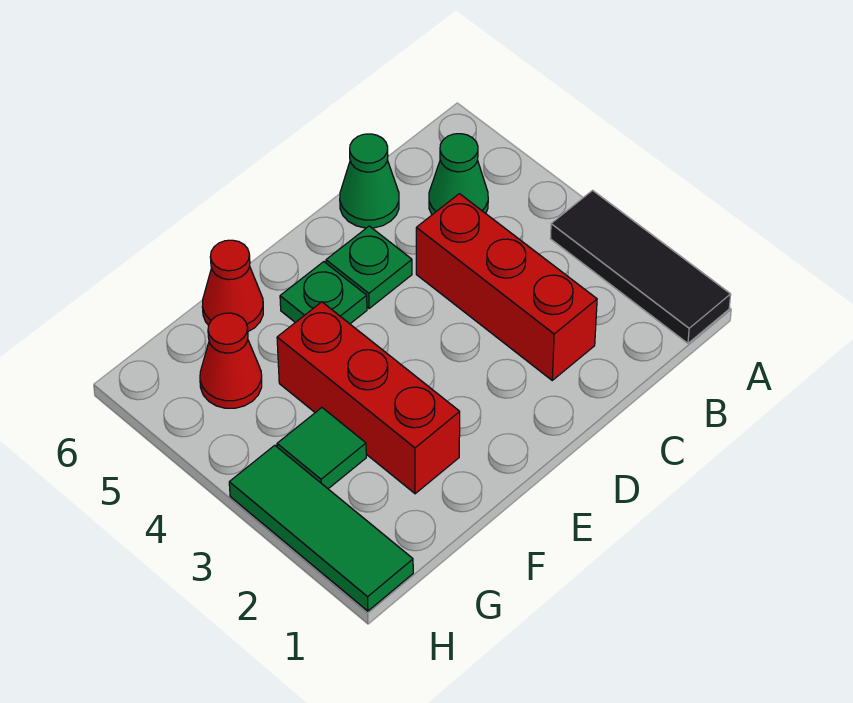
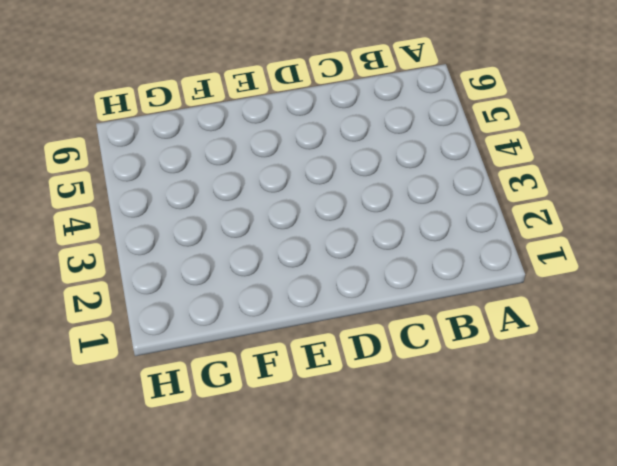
none -> black 1x3 tile [550,190,731,343]
none -> green 1x1 cone [429,134,488,215]

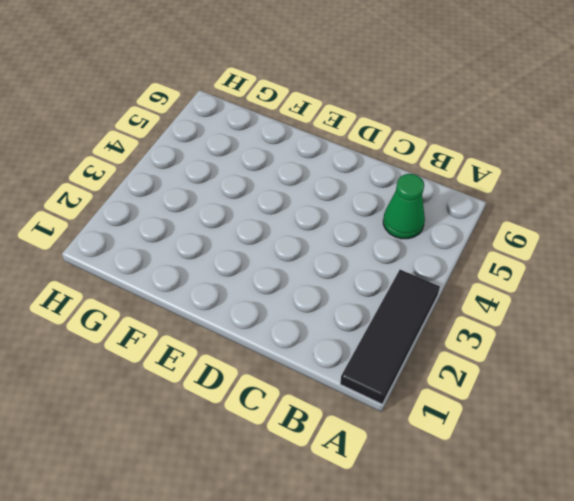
none -> red 1x3 brick [416,194,597,380]
none -> green 1x1 cone [340,134,399,228]

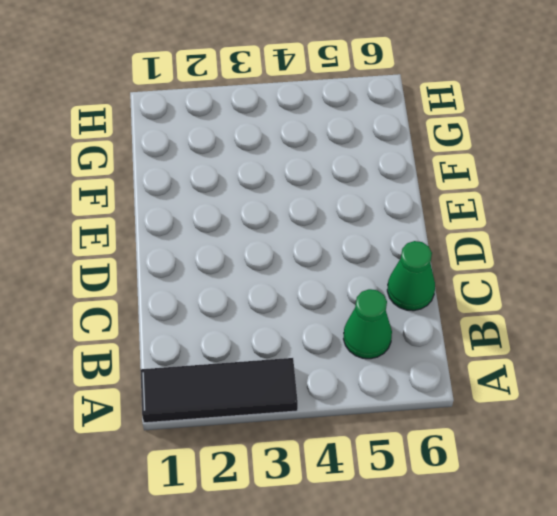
none -> red 1x3 brick [416,194,597,380]
none -> green 1x1 plate [326,226,412,309]

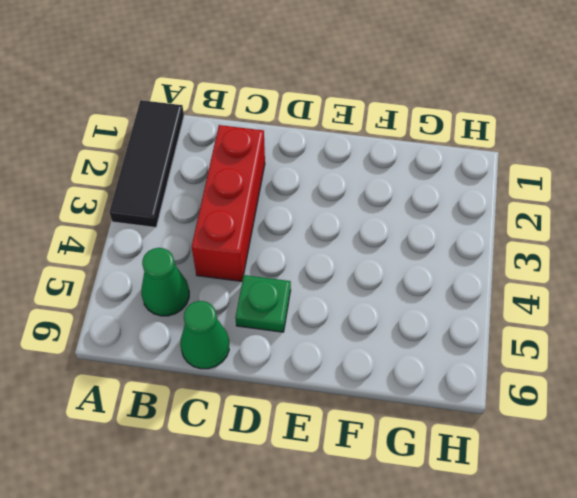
none -> green 1x1 plate [280,262,367,324]
none -> red 1x3 brick [277,302,460,494]

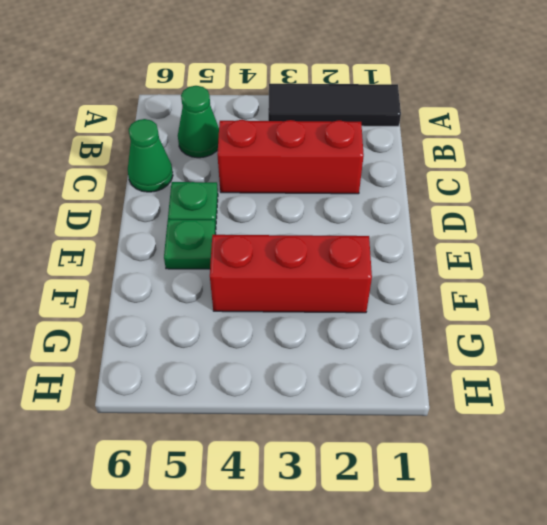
none -> red 1x1 cone [202,240,263,331]
none -> green 1x1 tile [277,408,366,489]

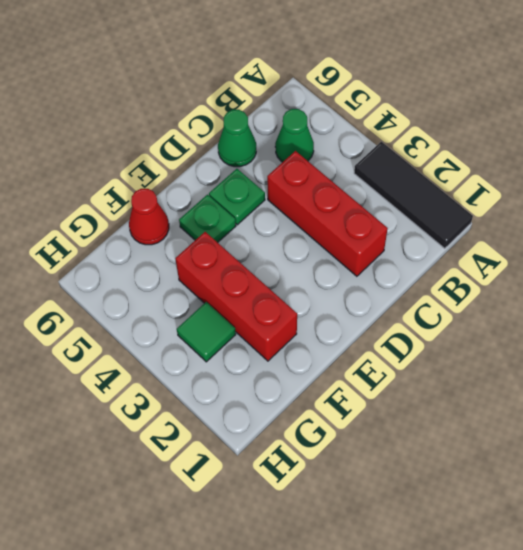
none -> red 1x1 cone [200,313,262,408]
none -> green 1x3 tile [229,445,413,611]

